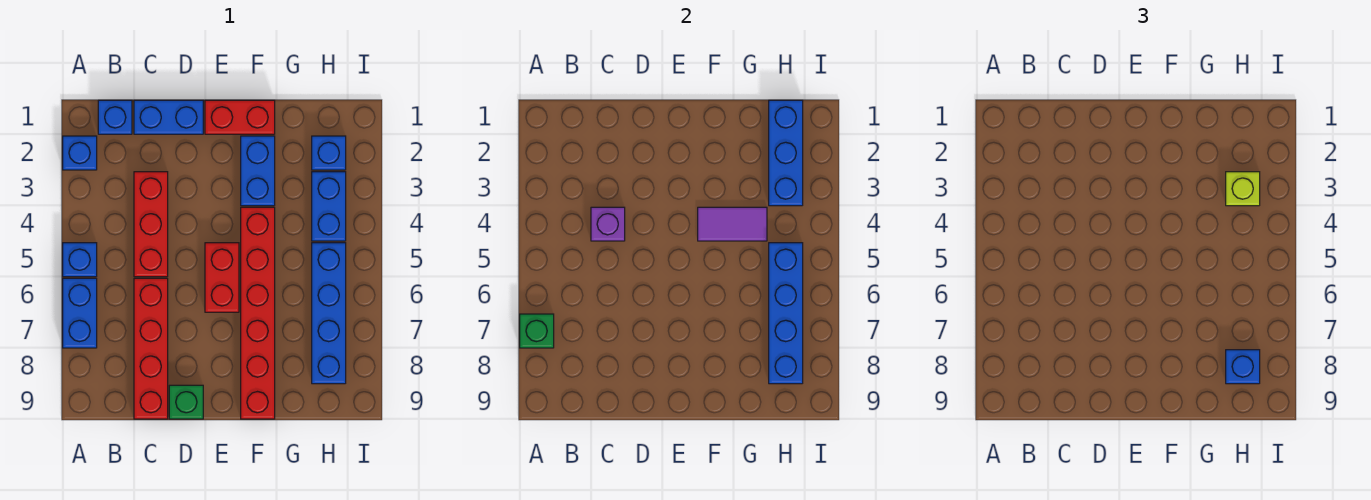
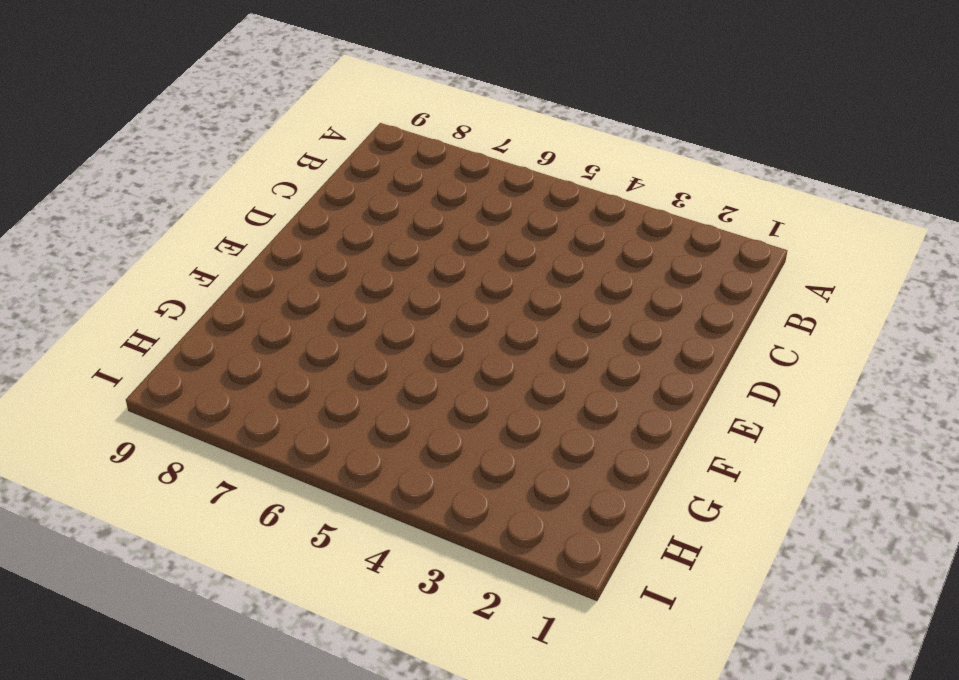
none -> blue 1x1 brick [63,136,97,170]
none -> blue 1x1 brick [63,243,97,277]
none -> blue 1x2 brick [63,278,97,348]

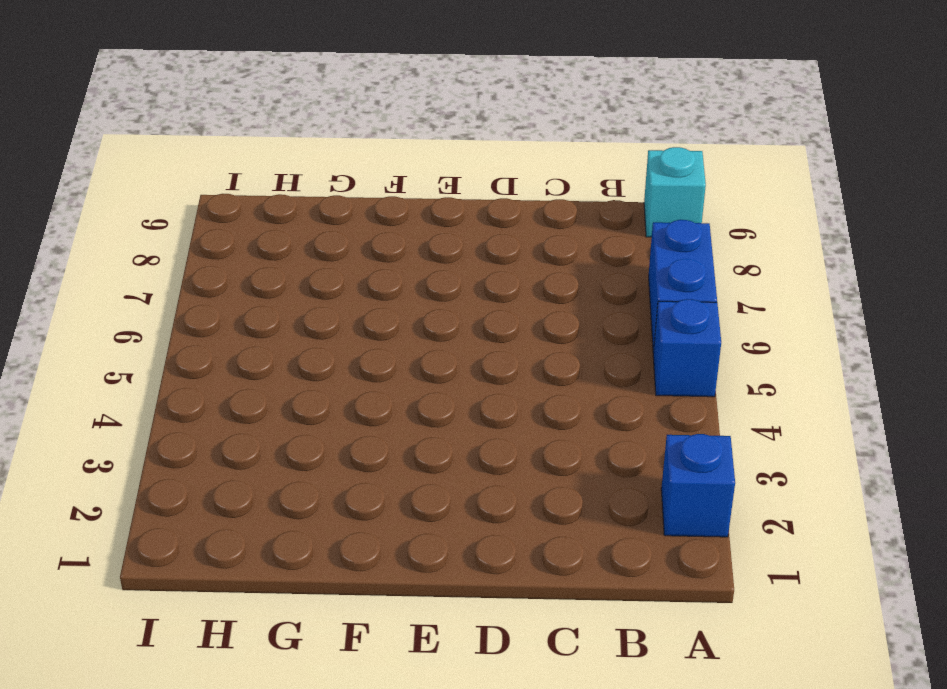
cyan 1x1 brick [644,147,706,237] -> none
none -> blue 1x1 brick [98,100,132,134]
none -> blue 1x2 brick [134,100,203,134]
none -> red 1x3 brick [134,172,168,277]

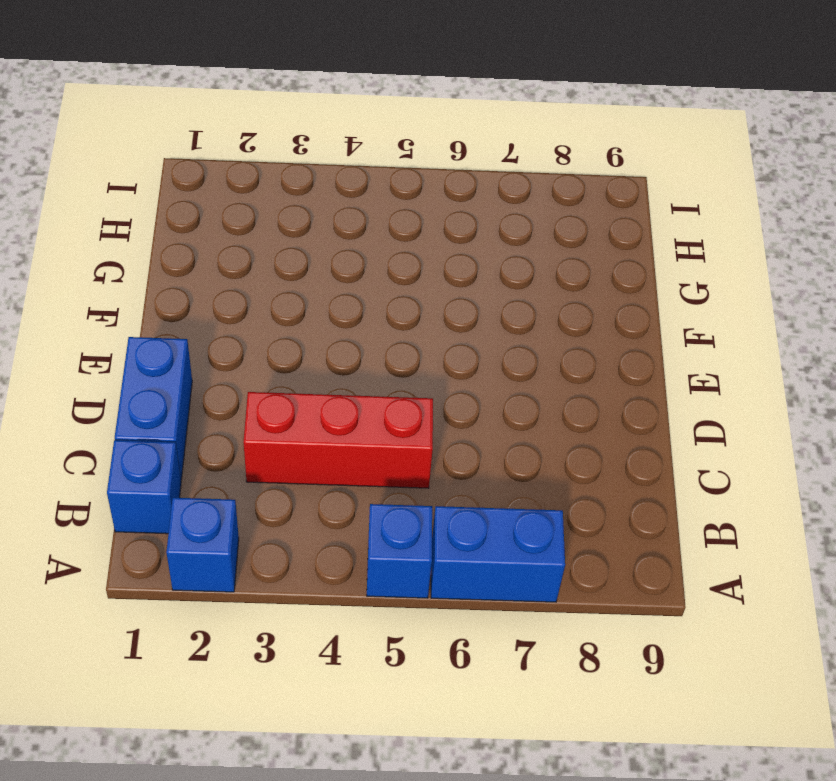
none -> red 1x4 brick [134,278,168,419]
none -> green 1x1 brick [169,385,203,419]
none -> red 1x2 brick [205,100,275,134]

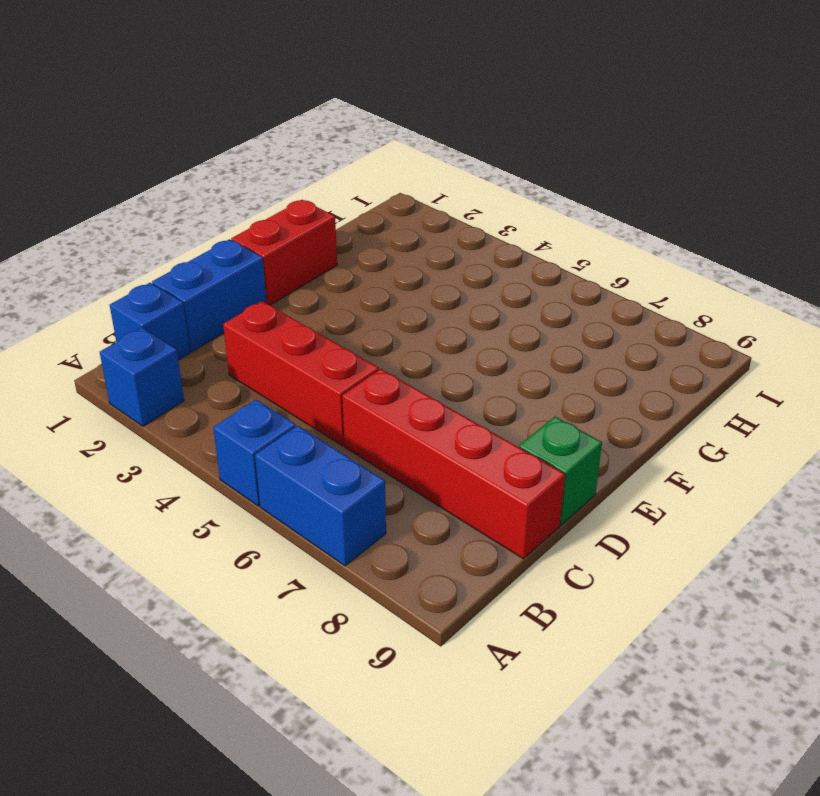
none -> red 1x2 brick [205,243,239,312]
none -> blue 1x2 brick [241,136,275,206]
none -> red 1x6 brick [241,207,275,419]

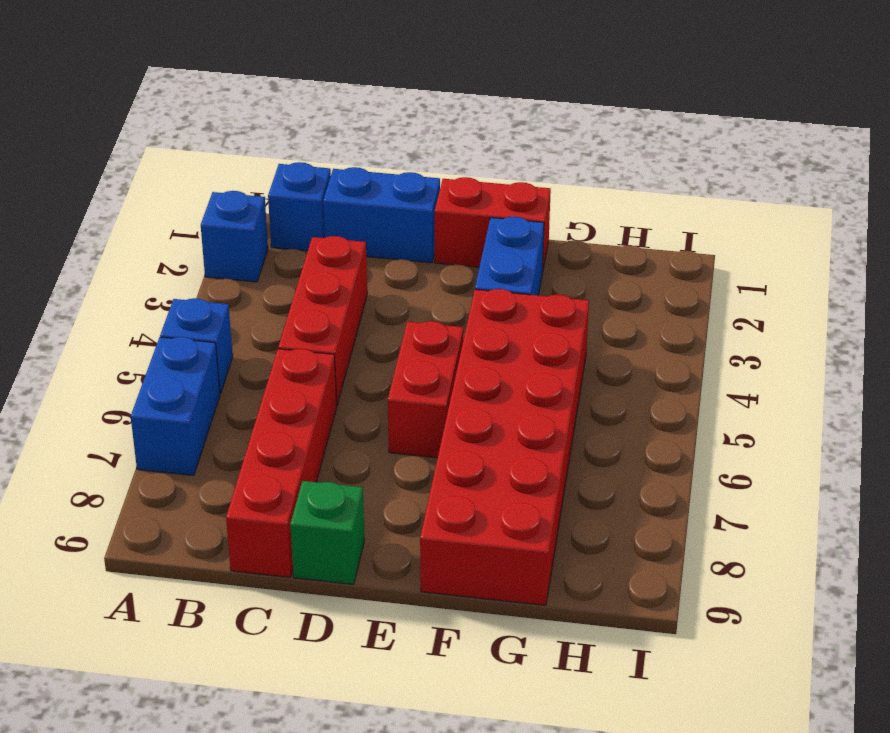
red 2x6 brick [420,289,589,605] -> red 1x6 brick [241,207,275,419]
none -> blue 1x1 brick [312,136,346,170]
none -> blue 1x2 brick [312,172,346,241]
none -> blue 1x4 brick [312,243,346,384]

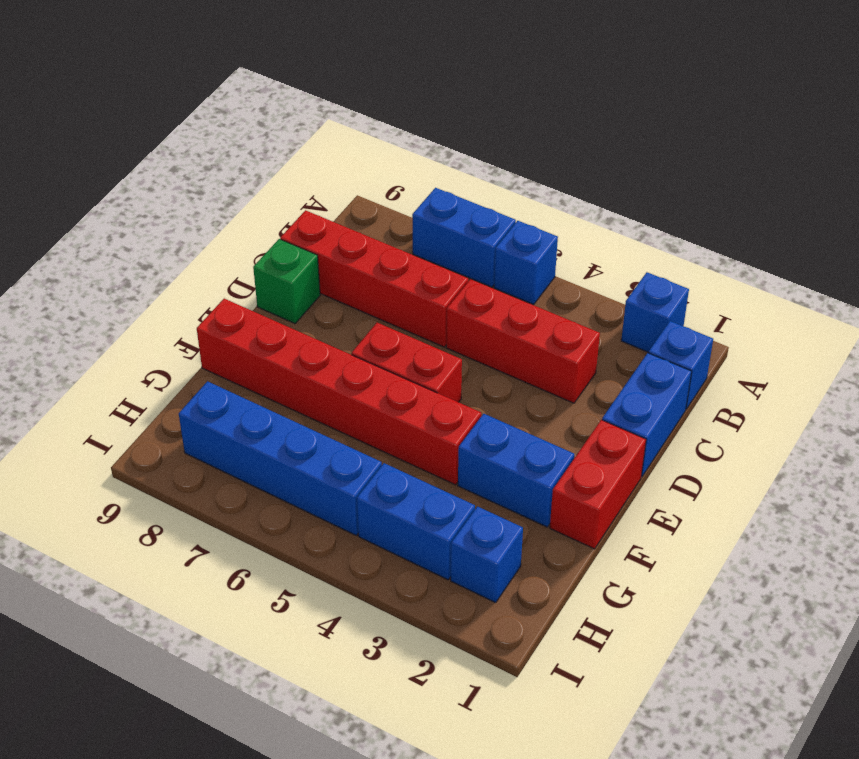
none -> green 1x1 brick [520,314,554,348]
none -> purple 1x1 brick [591,207,625,241]
none -> purple 1x2 tile [698,207,767,241]

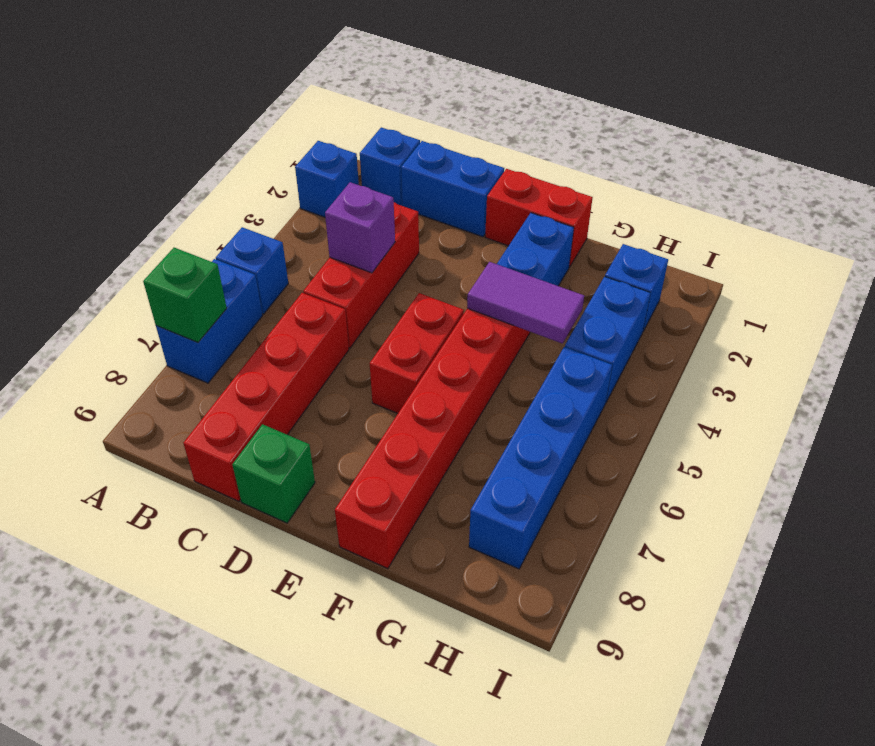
none -> blue 1x3 brick [769,100,803,206]
none -> blue 1x4 brick [769,243,803,384]
none -> lime 1x1 brick [1226,172,1260,206]

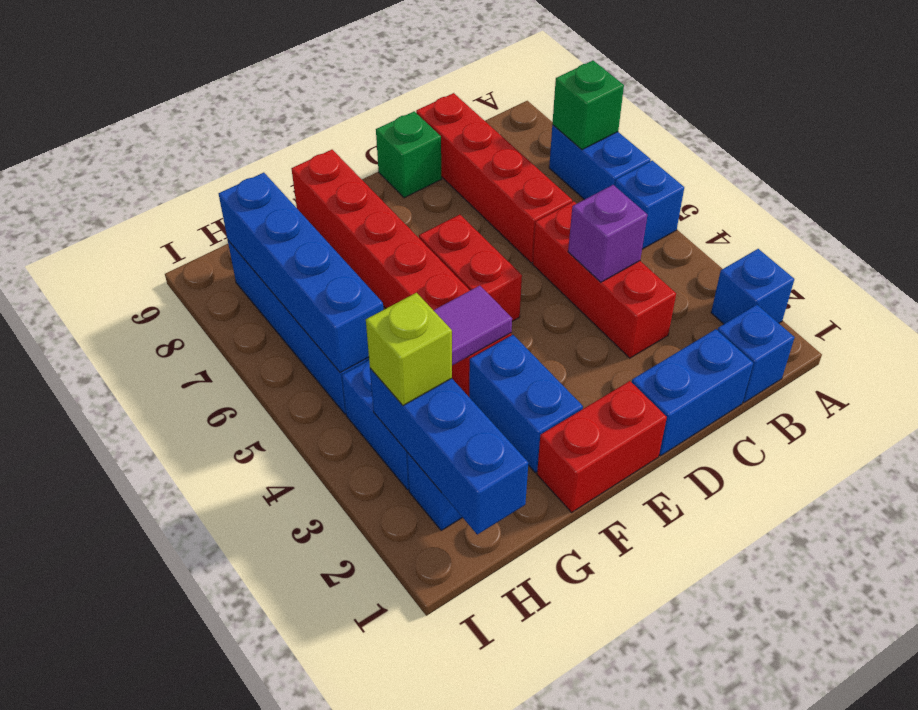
none -> blue 1x1 brick [1226,350,1260,384]

